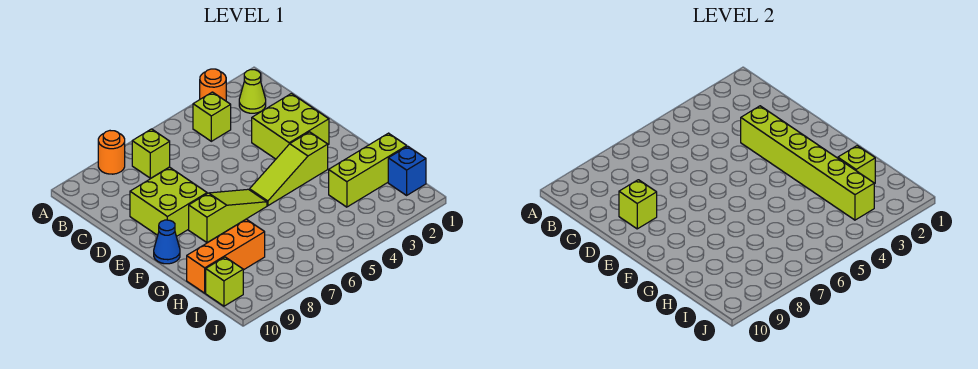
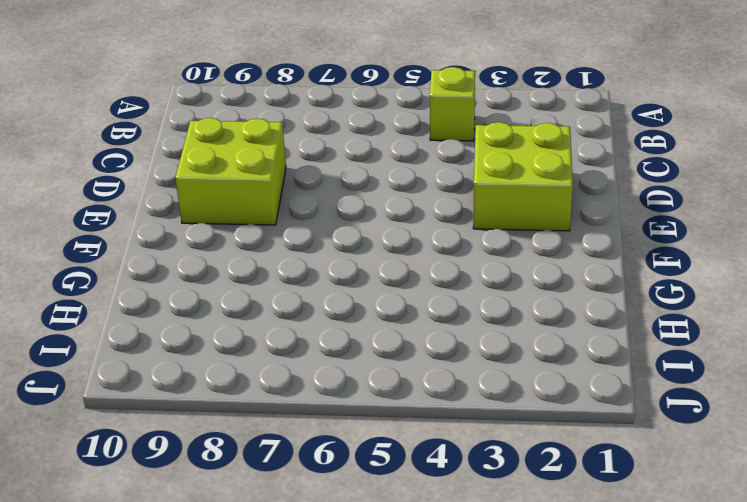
none -> orange 1x1 round brick [200,69,226,101]
none -> orange 1x1 round brick [98,131,125,174]
none -> lime 1x1 cone [239,70,266,113]

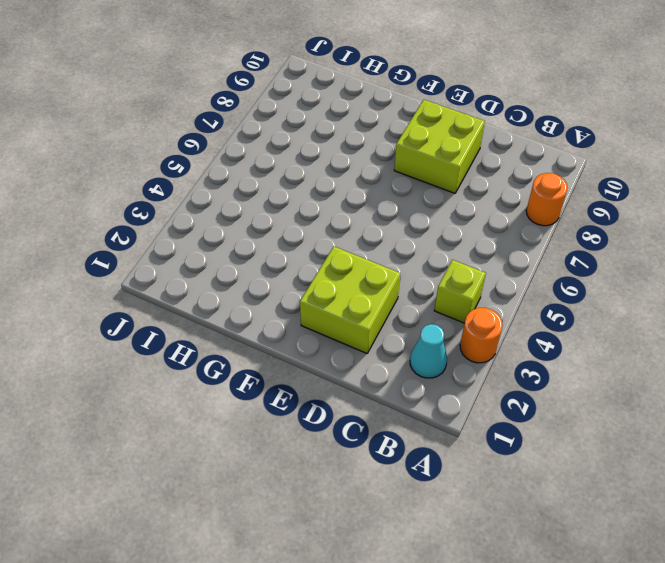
cyan 1x1 cone [410,324,447,378] -> lime 1x1 cone [239,70,266,113]
none -> lime 1x1 brick [132,129,170,178]
none -> lime 1x3 slope [250,132,328,206]
none -> lime 1x3 slope [189,189,267,242]

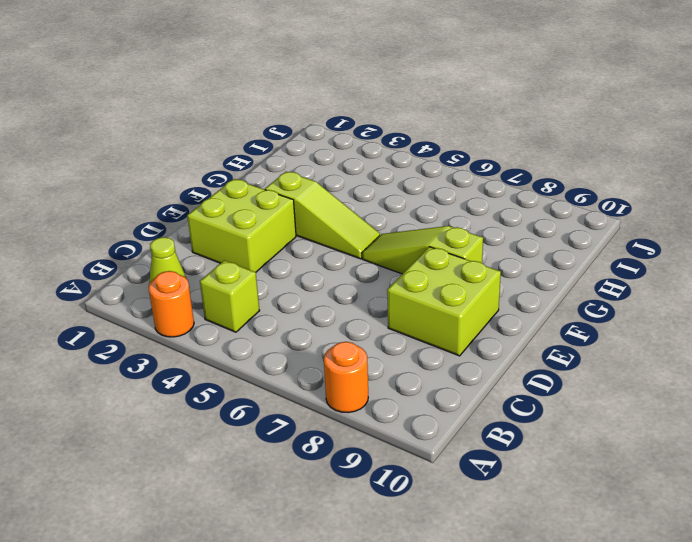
none -> lime 1x1 brick [132,129,170,178]
none -> blue 1x1 cone [154,220,180,264]
none -> lime 1x3 brick [329,133,407,207]

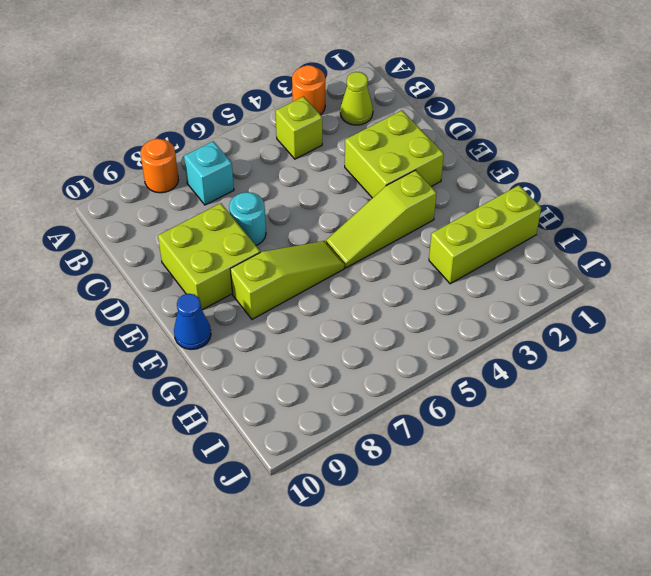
cyan 1x1 brick [184,141,234,205] -> lime 1x1 brick [132,129,170,178]
cyan 1x1 round brick [229,192,266,245] -> none
none -> orange 1x3 brick [187,219,265,293]
none -> blue 1x1 brick [388,146,426,195]
none -> lime 1x1 brick [206,257,243,306]

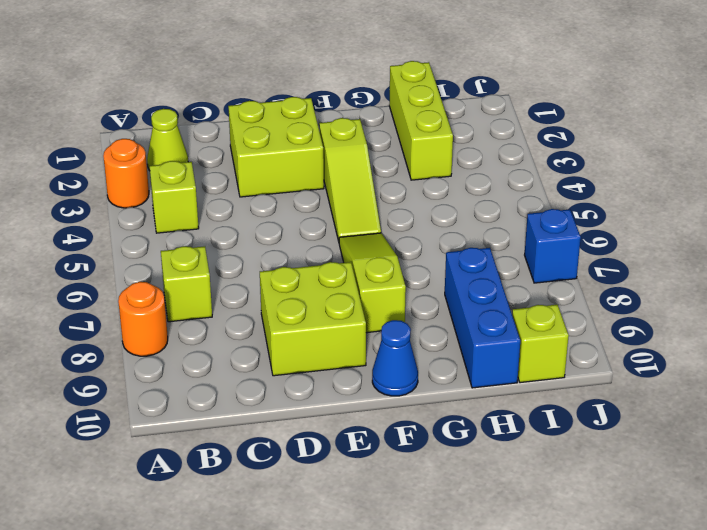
blue 1x3 brick [445,248,520,388] -> orange 1x3 brick [187,219,265,293]
blue 1x1 brick [525,209,581,283] -> blue 1x1 brick moved to [388,146,426,195]
none -> lime 1x6 brick [741,106,874,220]
none -> lime 1x1 brick [619,180,657,229]
none -> lime 1x1 brick [838,146,875,184]

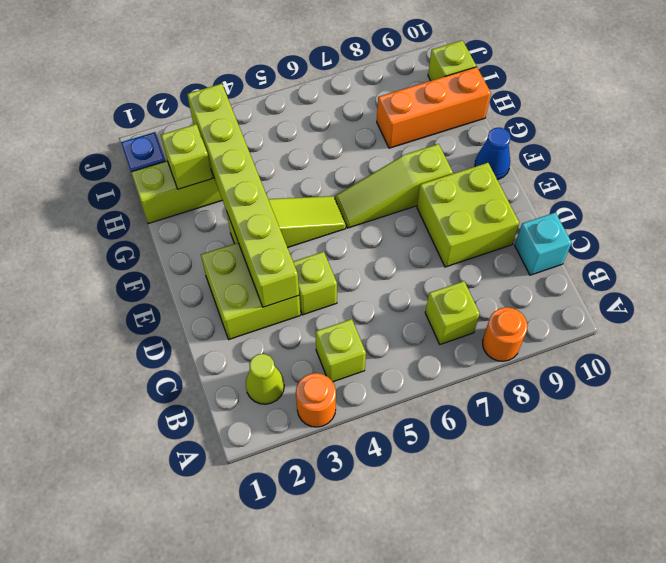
cyan 1x1 brick [515,213,572,275] -> none
lime 1x1 brick [293,252,337,315] -> lime 1x1 brick moved to [619,180,657,229]

